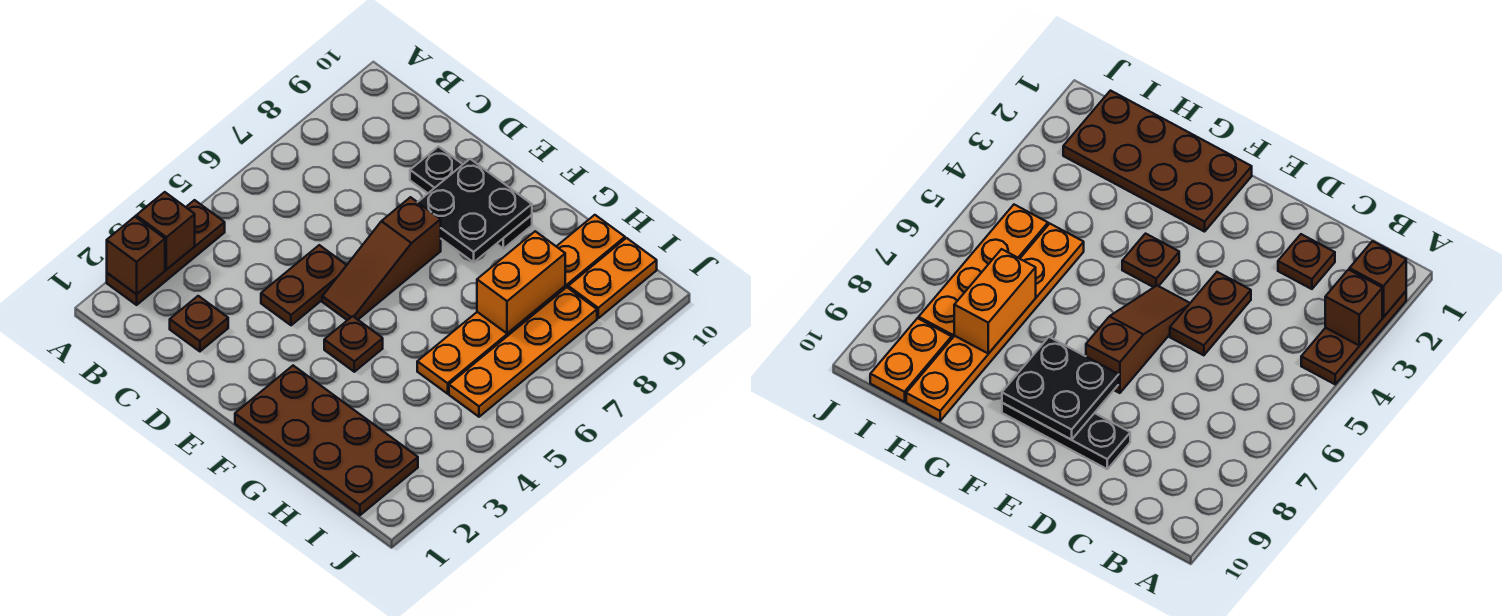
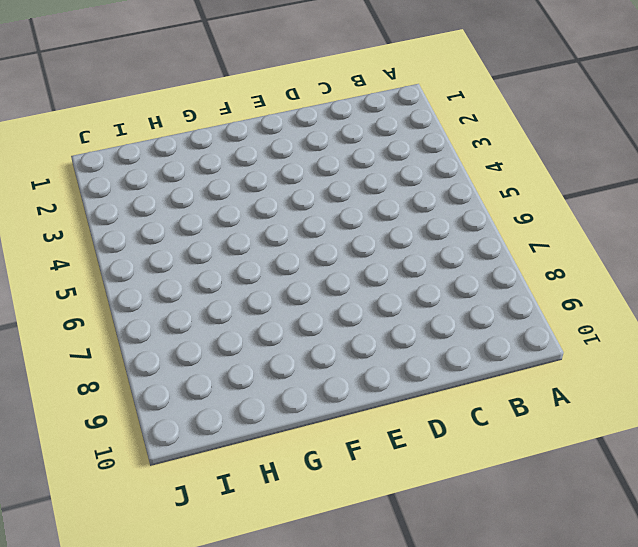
none -> brown 1x3 plate [107,200,225,305]
none -> brown 1x1 plate [170,296,228,351]
none -> brown 1x2 plate [261,245,347,325]

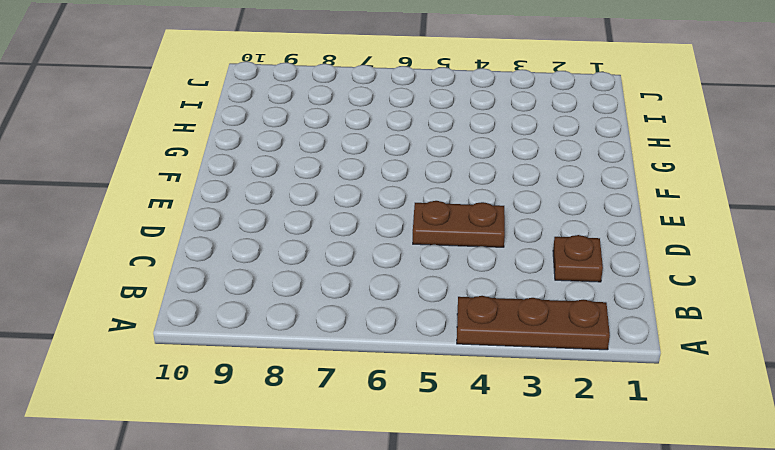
none -> black 1x3 plate [410,147,532,249]
none -> brown 1x3 slope [322,197,441,320]
none -> brown 2x4 plate [235,366,418,515]

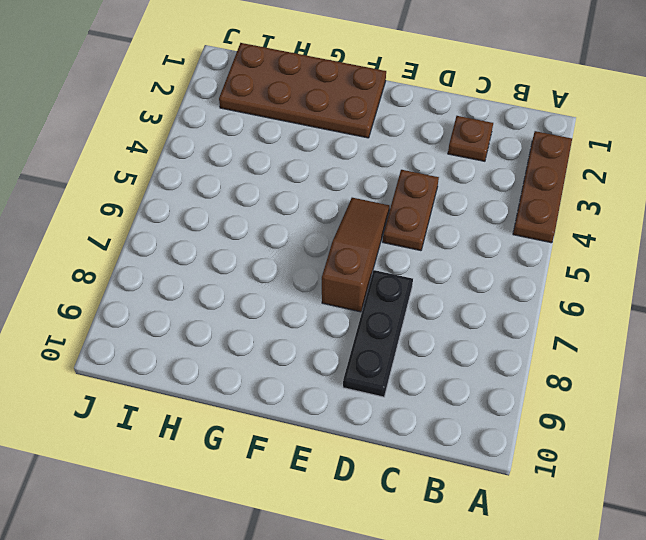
black 1x3 plate [343,270,413,397] -> black 1x3 plate turned to [410,147,532,249]
none -> brown 1x1 plate [324,316,383,372]
none -> orange 1x6 plate [417,215,625,394]
none -> orange 1x4 plate [449,287,597,417]

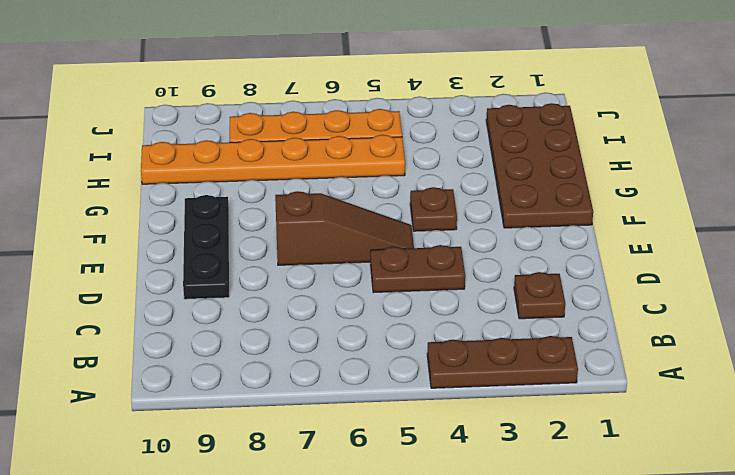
none -> orange 1x2 plate [568,238,657,318]
none -> brown 1x1 brick [107,217,165,294]
none -> brown 1x1 brick [136,192,195,270]

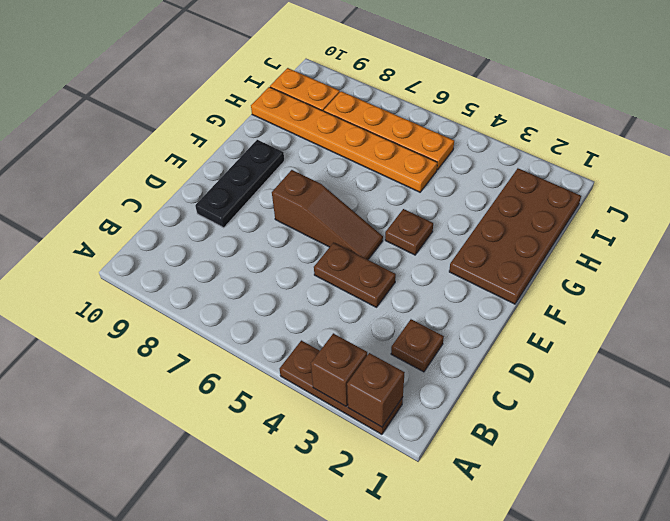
none -> black 2x2 plate [418,159,532,262]
none -> orange 1x2 brick [477,231,565,333]

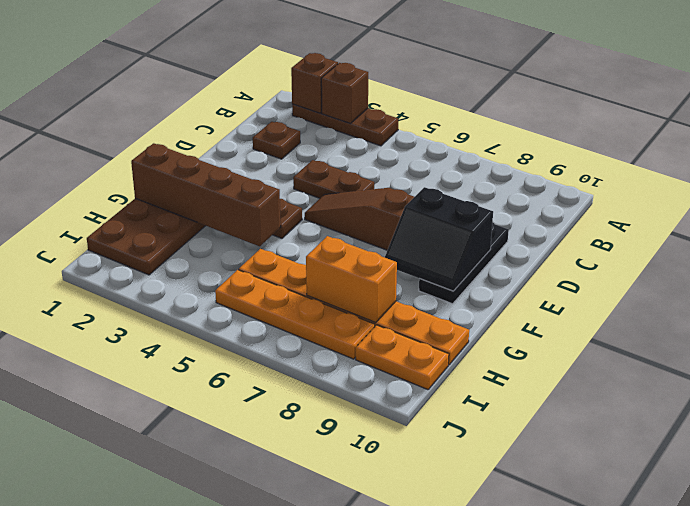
black 2x2 slope [385,187,493,291] -> black 2x2 plate [418,159,532,262]
brown 1x4 brick [131,143,281,246] -> none

